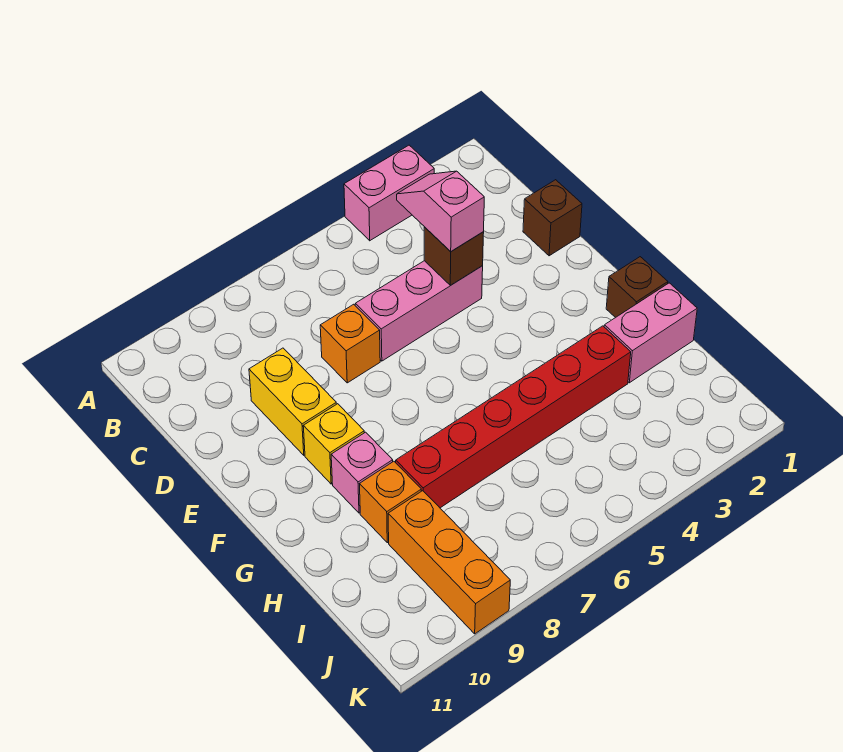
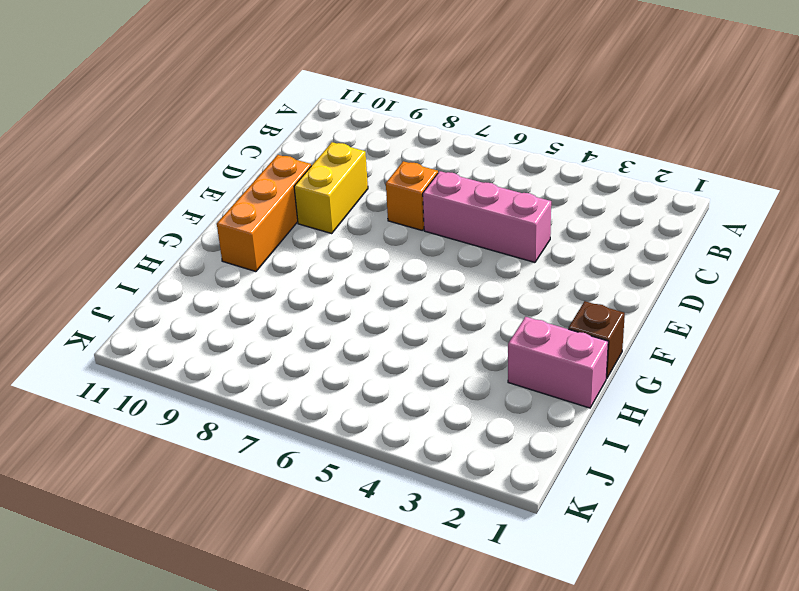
orange 1x3 brick [217,155,311,272] -> orange 1x3 brick moved to [388,491,510,634]
none -> pink 1x2 brick [344,145,434,241]
none -> brown 1x1 brick [523,180,582,256]
none -> yellow 1x1 brick [303,404,364,484]

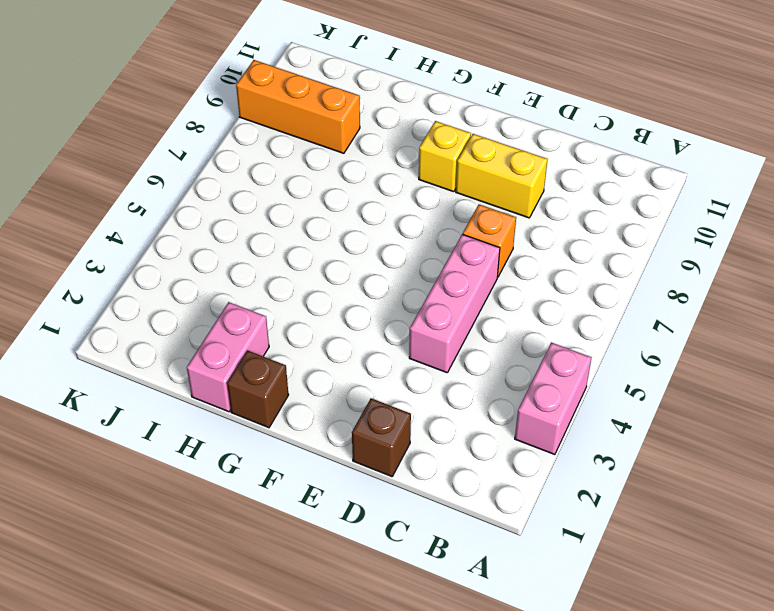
none -> pink 1x1 brick [331,432,393,513]
none -> red 1x6 brick [396,326,631,508]
none -> orange 1x1 brick [360,461,421,543]

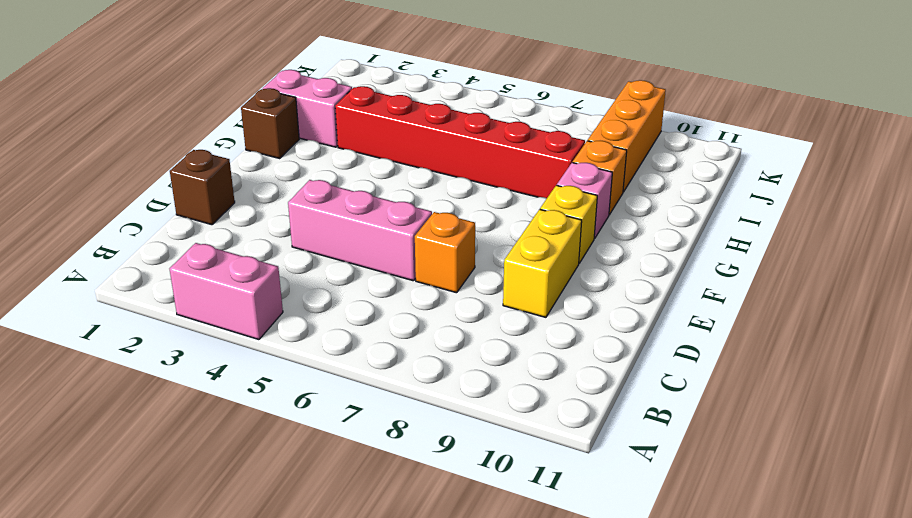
none -> brown 1x1 brick [424,227,484,285]
none -> pink 1x2 slope [397,171,484,251]

